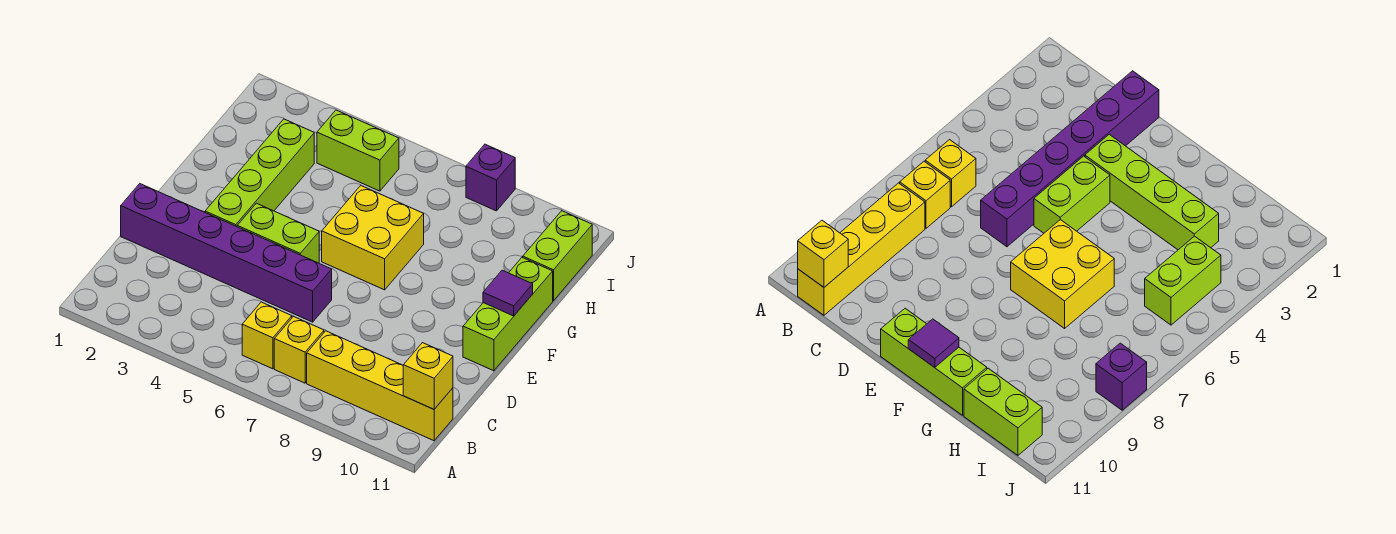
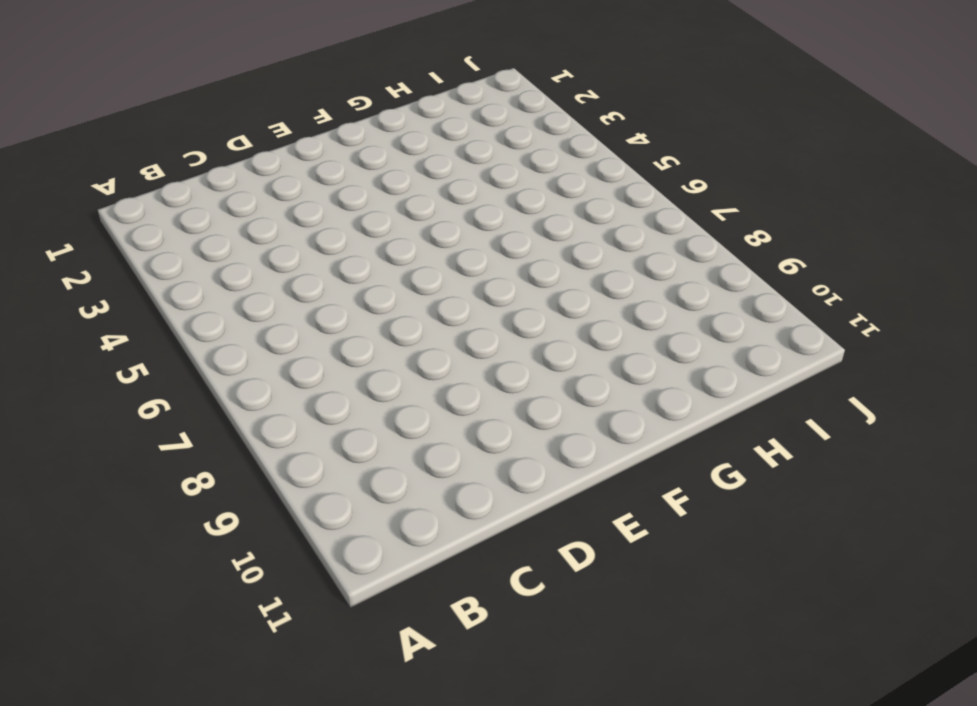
none -> yellow 1x1 brick [242,302,292,369]
none -> yellow 1x1 brick [274,316,324,383]
none -> yellow 1x4 brick [307,331,453,441]

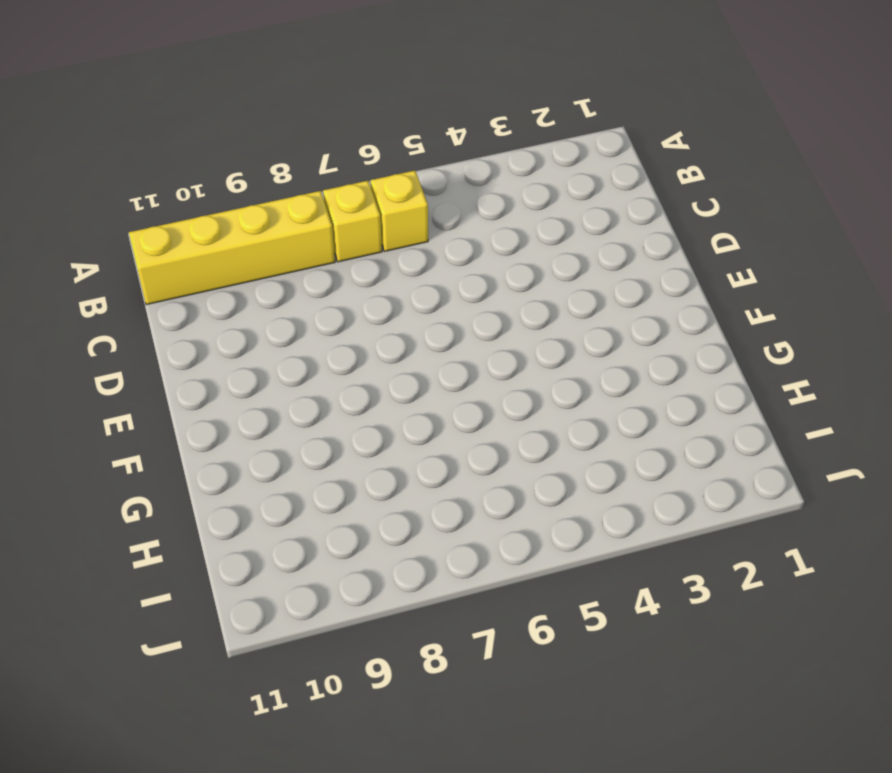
none -> purple 1x6 brick [121,184,332,322]
none -> lime 1x4 brick [205,119,314,227]
none -> lime 1x2 brick [237,203,319,263]

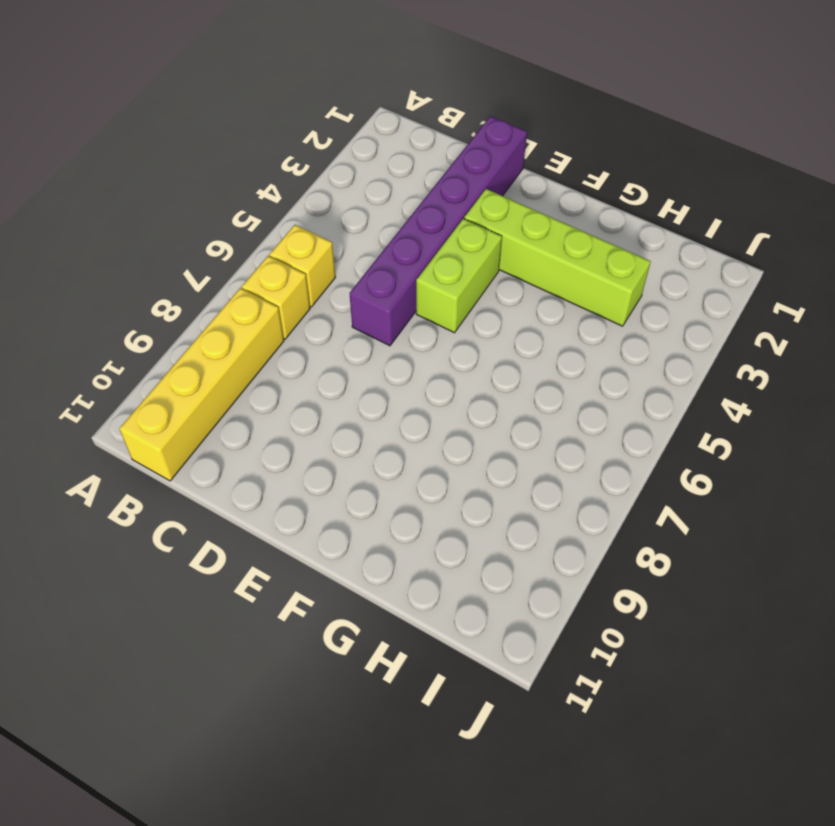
none -> lime 1x3 brick [463,257,553,371]
none -> yellow 2x2 brick [322,186,424,290]
none -> lime 1x2 brick [523,211,592,301]

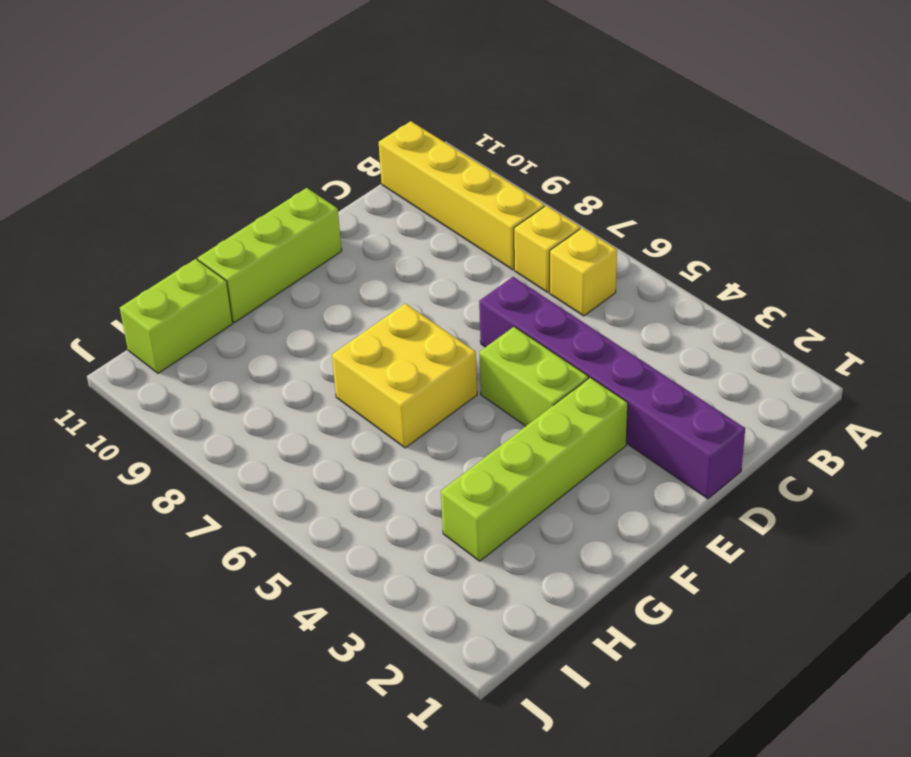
none -> lime 1x2 brick [317,110,399,191]
none -> purple 1x1 brick [466,144,515,211]
none -> yellow 1x1 brick [403,343,453,409]

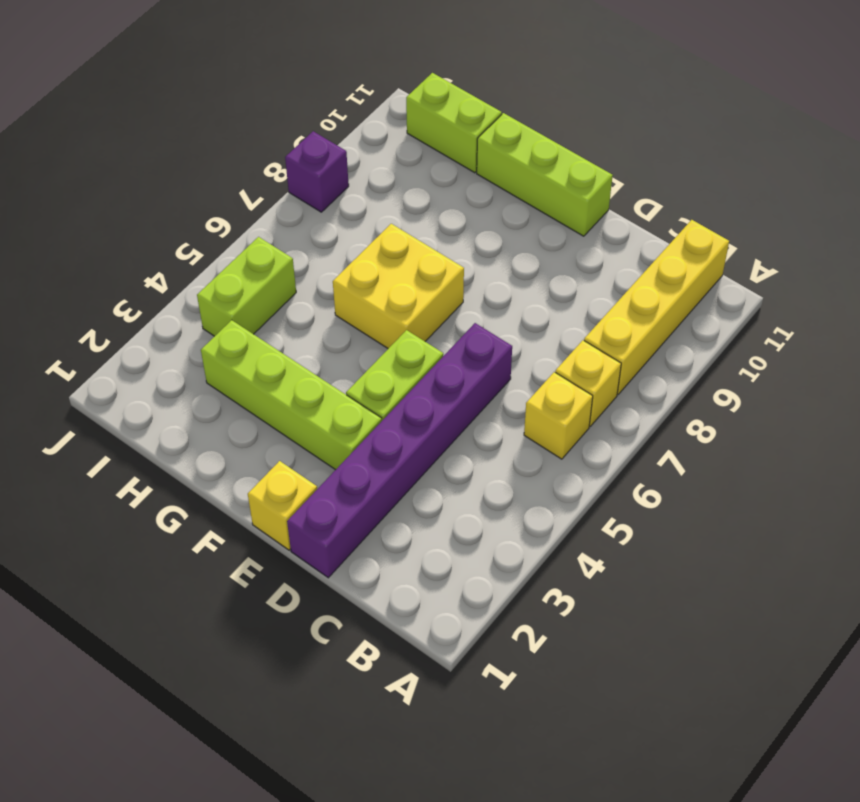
yellow 1x1 brick [248,461,317,550] -> yellow 1x1 brick moved to [403,343,453,409]
none -> purple 1x1 tile [483,270,533,316]

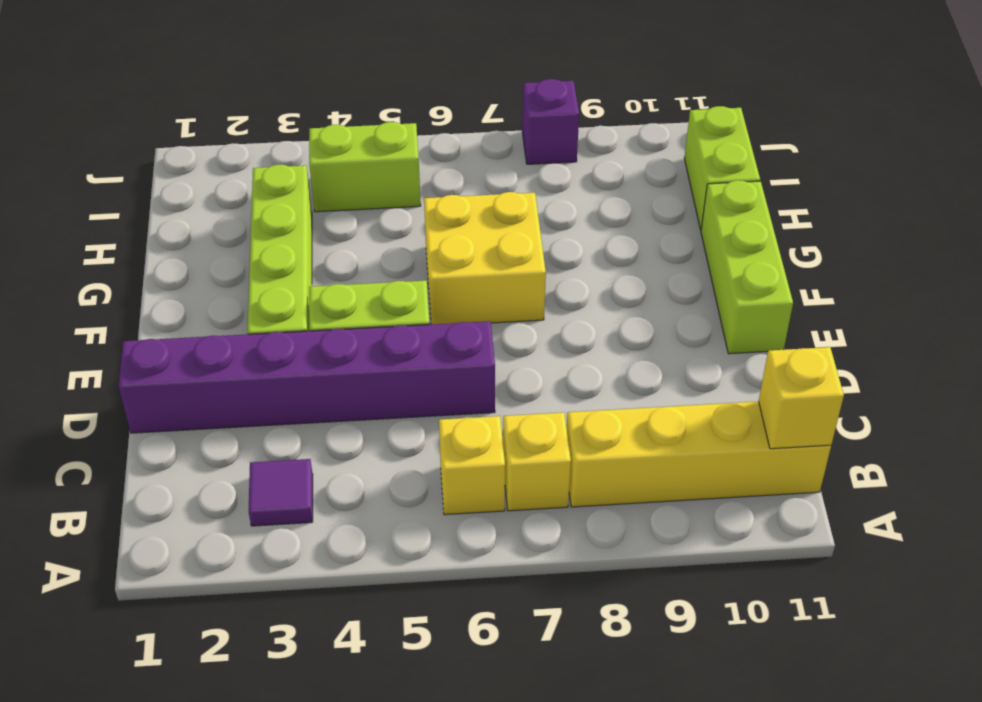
purple 1x1 tile [249,459,313,526] -> purple 1x1 tile moved to [483,270,533,316]

